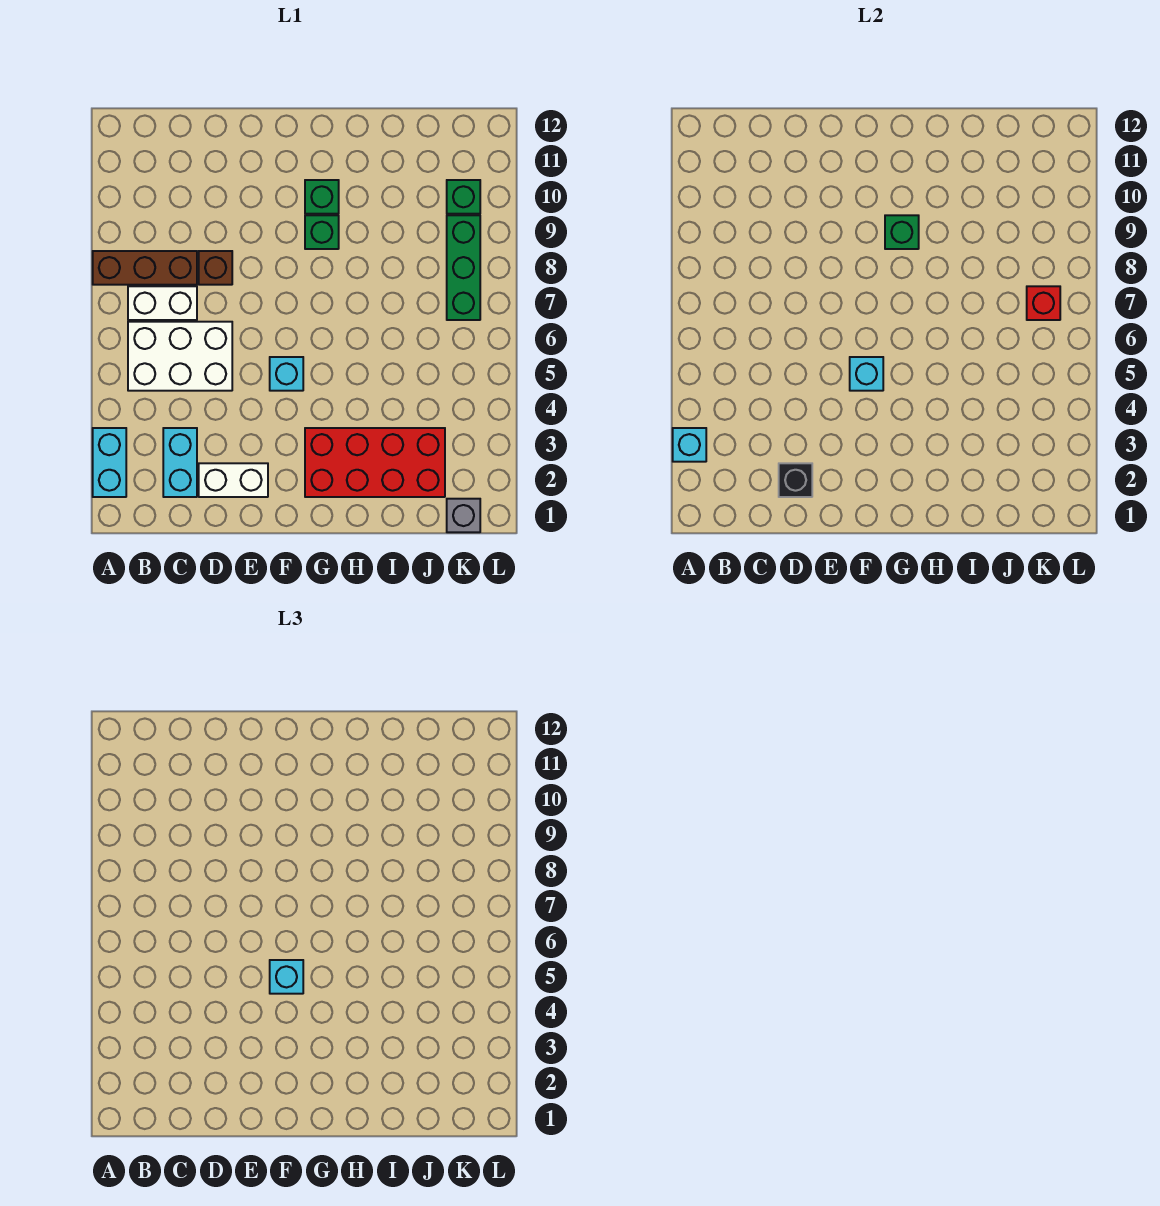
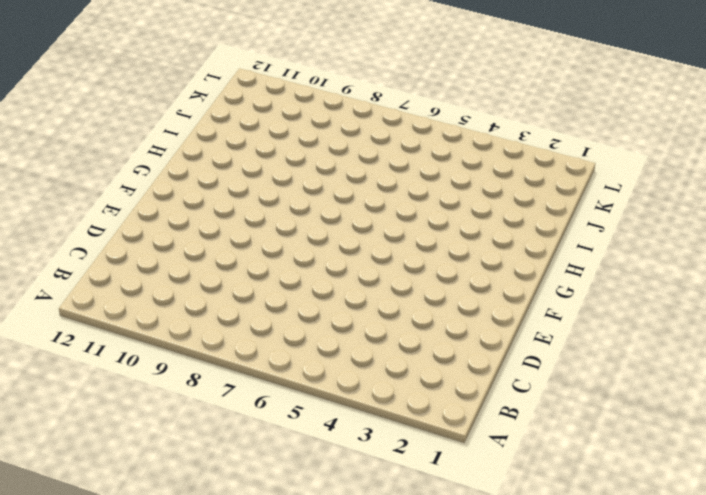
none -> cyan 1x2 brick [93,428,126,497]
none -> brown 1x3 brick [93,251,197,285]
none -> white 2x3 brick [128,322,232,391]

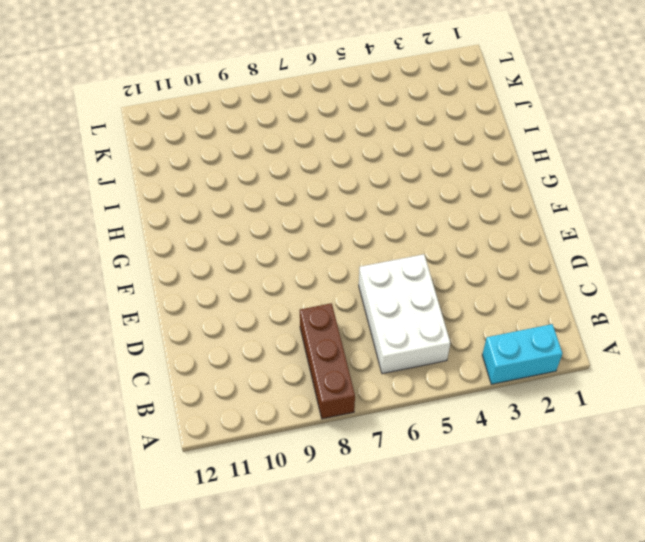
none -> white 1x2 brick [128,286,197,320]
none -> cyan 1x2 brick [163,428,197,497]
none -> white 1x2 brick [199,463,268,497]

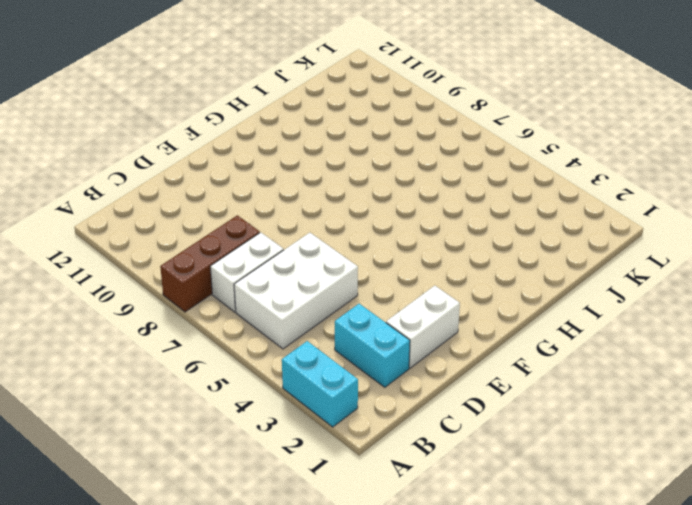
none -> brown 1x1 brick [199,251,232,285]
none -> cyan 1x1 brick [270,357,303,391]
none -> red 2x4 brick [305,428,445,497]

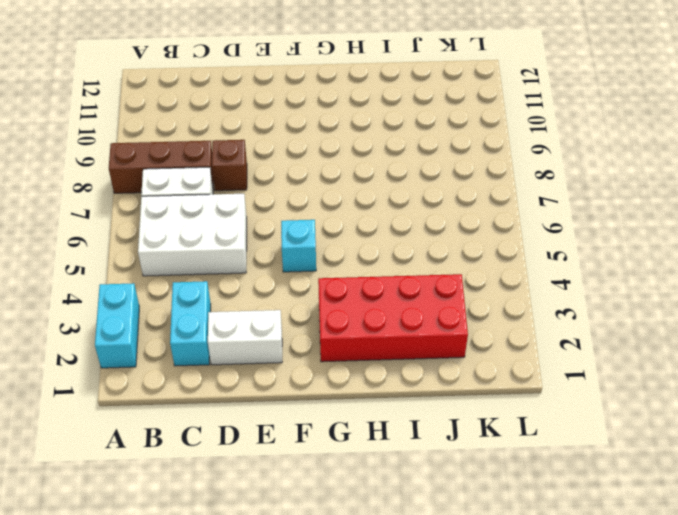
none -> green 1x1 brick [305,215,339,249]
none -> green 1x1 brick [305,180,339,214]
none -> grey 1x1 brick [447,499,480,532]

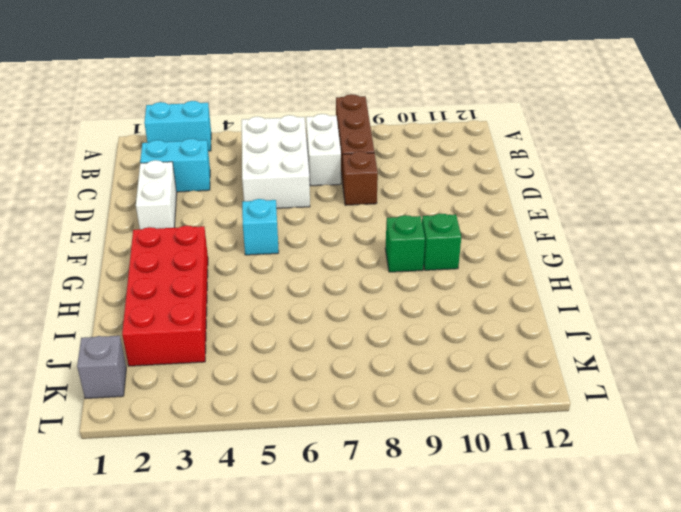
none -> green 1x3 brick [447,215,480,320]
none -> green 1x1 brick [447,180,480,214]
none -> cyan 1x1 brick [673,428,706,462]

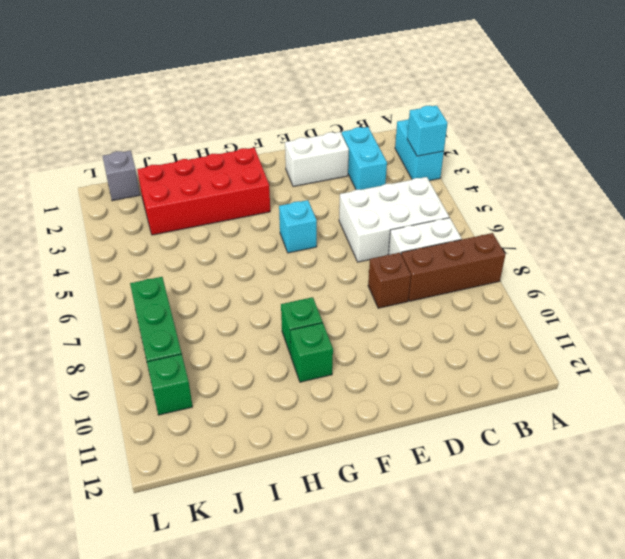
none -> black 1x1 brick [779,463,812,497]
none -> cyan 1x1 brick [850,357,883,391]
none -> green 1x1 brick [885,215,919,249]

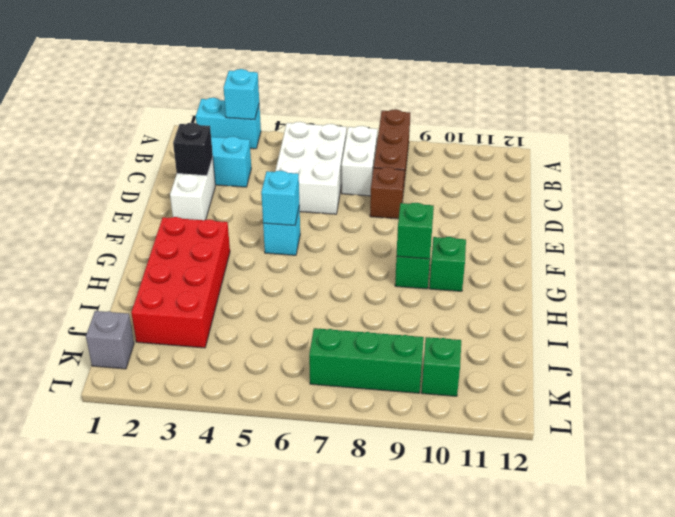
none -> red 1x1 brick [1027,286,1060,320]
none -> cyan 1x1 brick [270,960,303,994]

